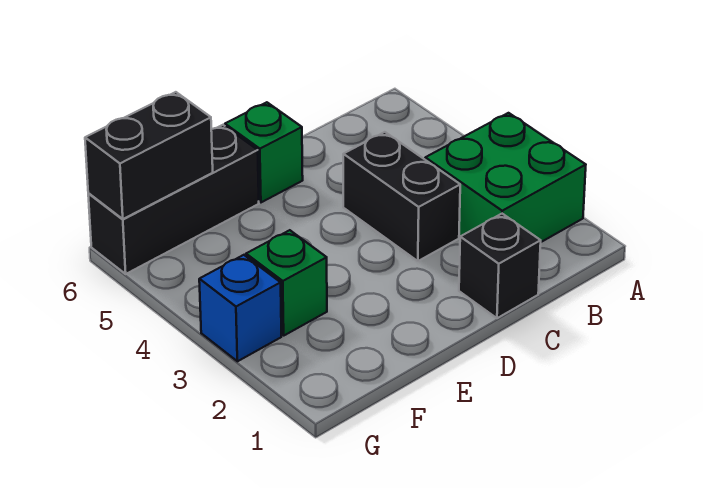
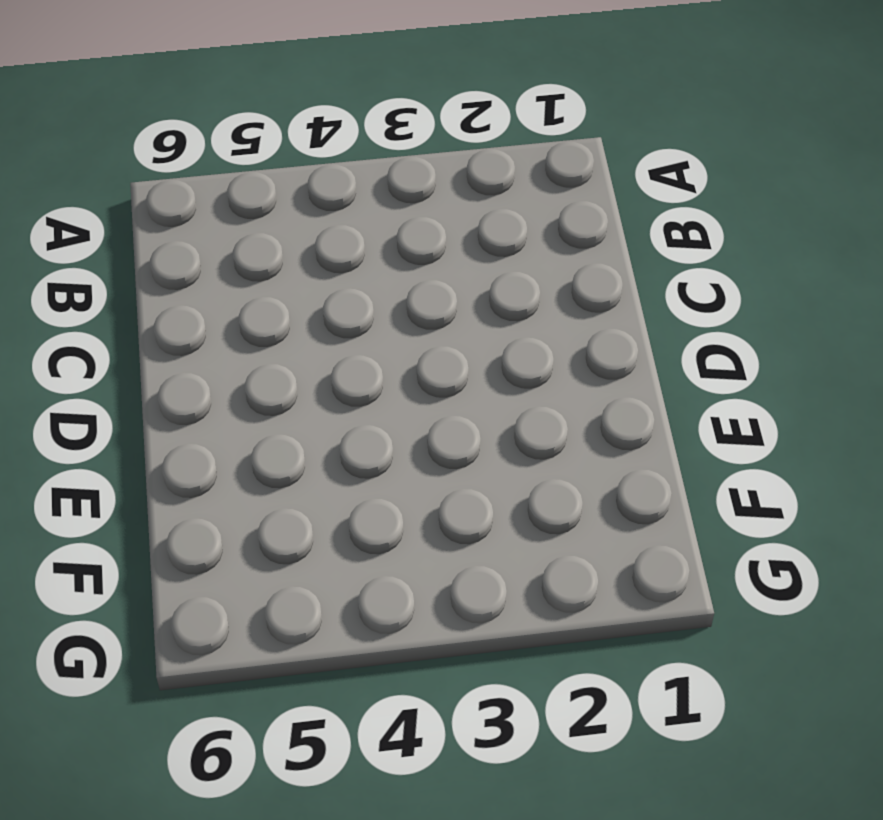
none -> green 2x2 brick [425,113,586,242]
none -> black 1x1 brick [459,214,541,318]

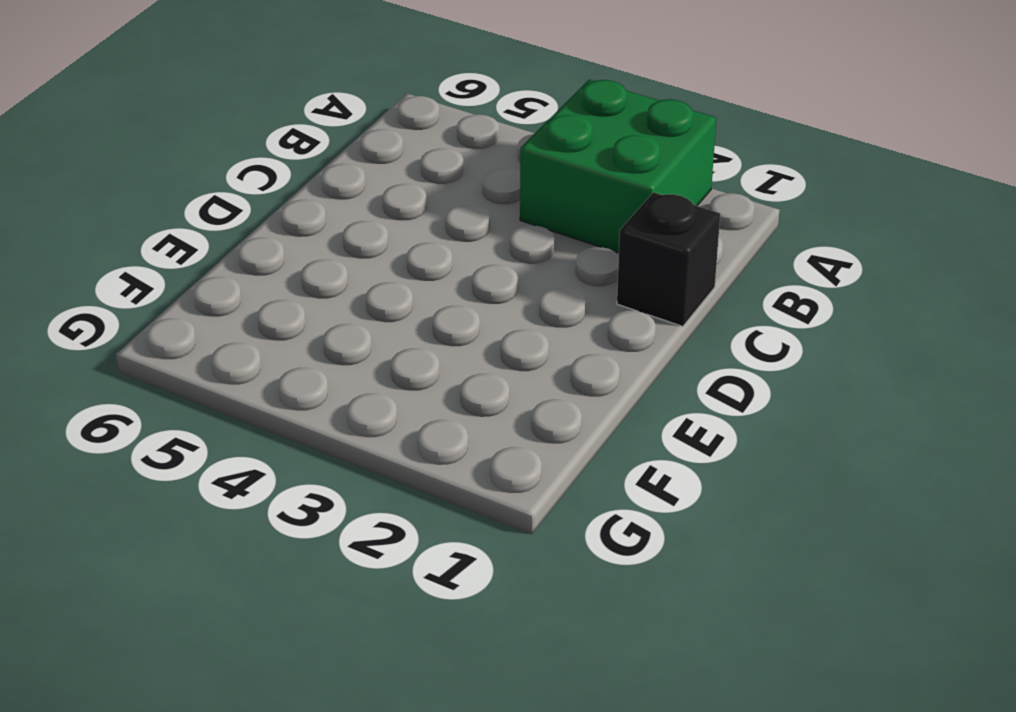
none -> black 1x2 brick [343,132,460,261]
none -> green 1x1 brick [225,102,303,202]

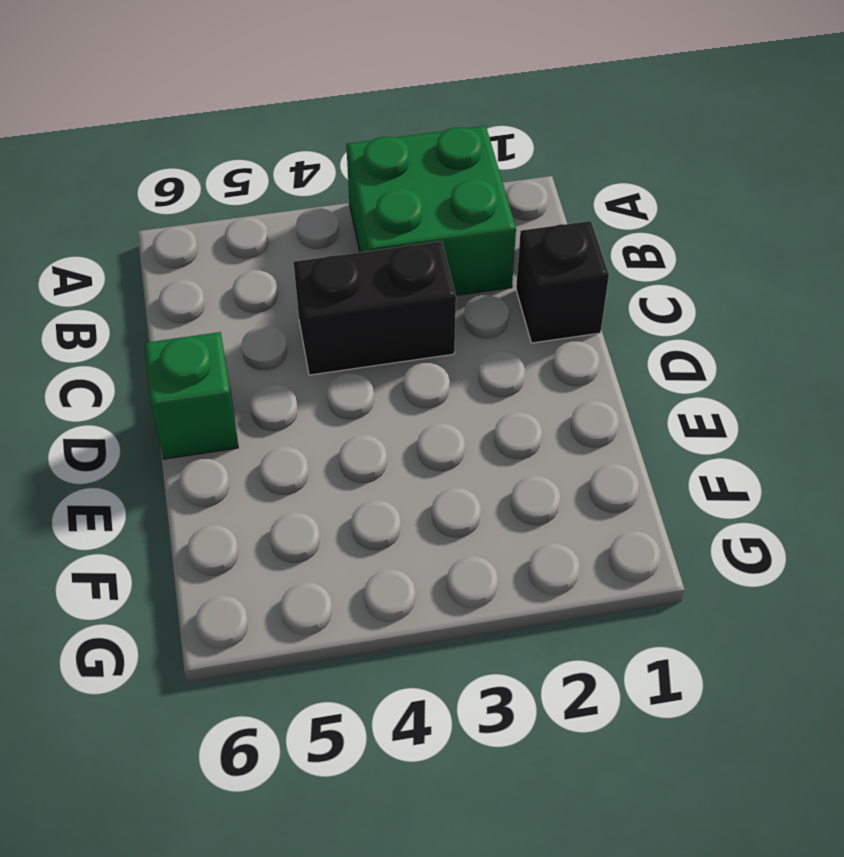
none -> black 1x3 brick [88,125,259,274]
none -> green 1x1 brick [246,230,327,335]

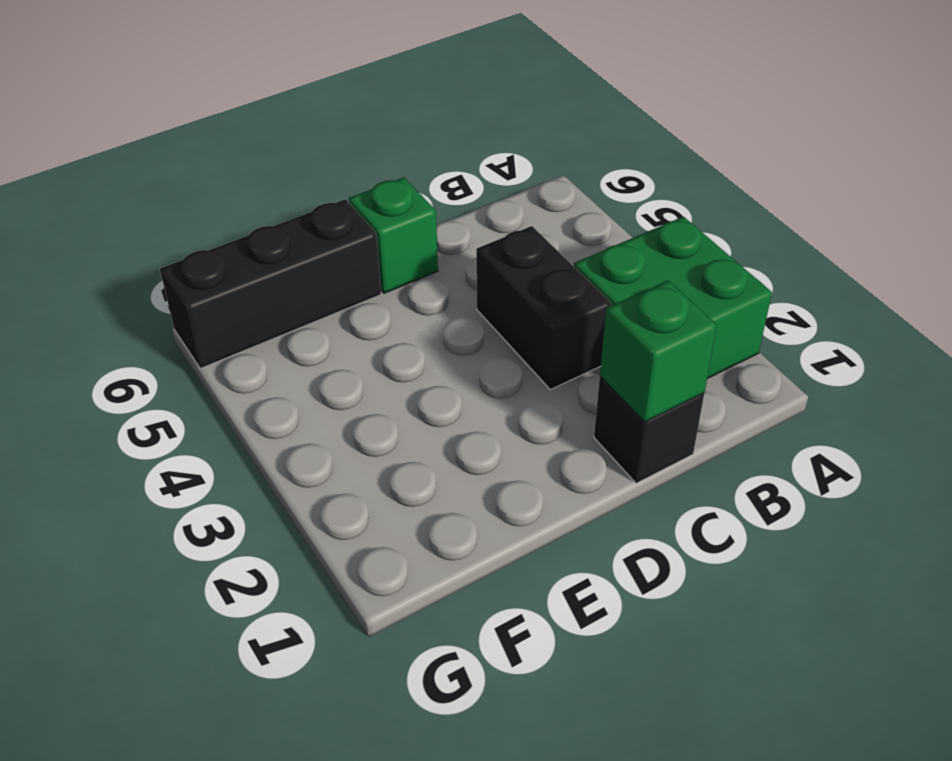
green 1x1 brick [600,281,717,422] -> green 1x1 brick moved to [246,230,327,335]
none -> blue 1x1 brick [199,255,281,361]
none -> black 1x2 brick [85,92,213,219]

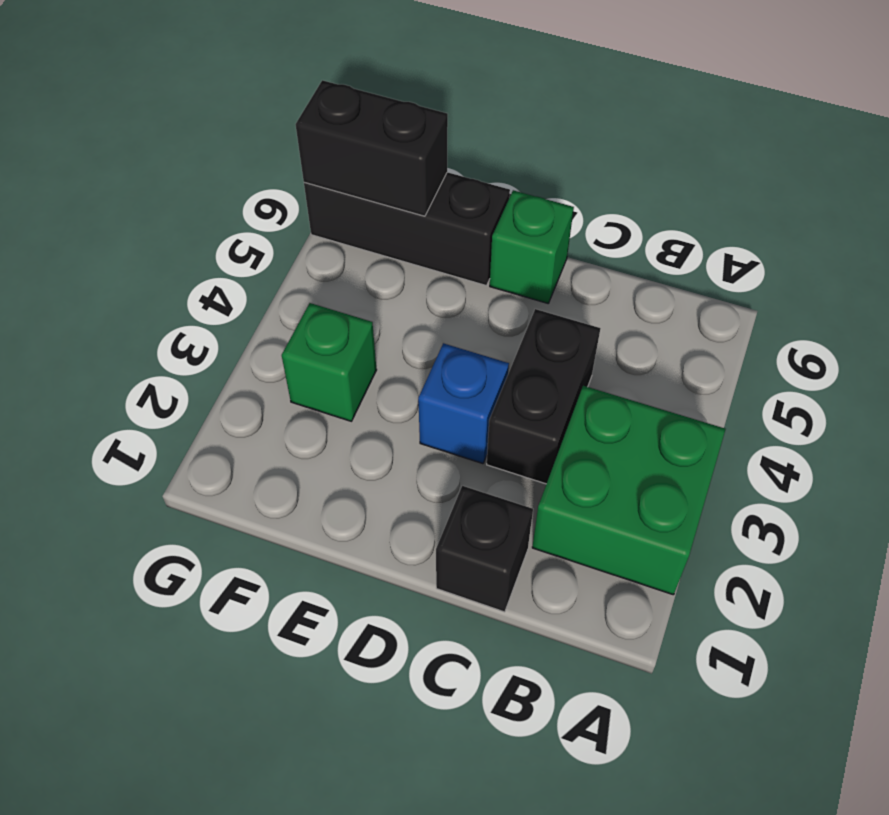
blue 1x1 brick [418,343,509,464] -> blue 1x1 brick moved to [199,255,281,361]

